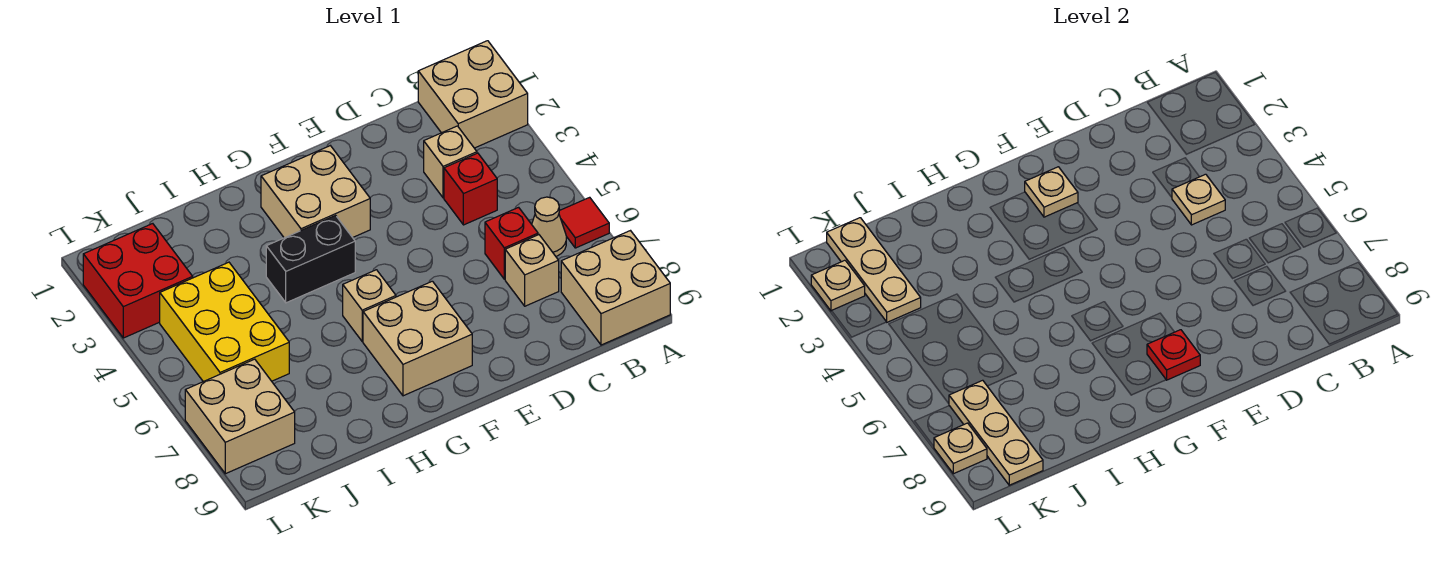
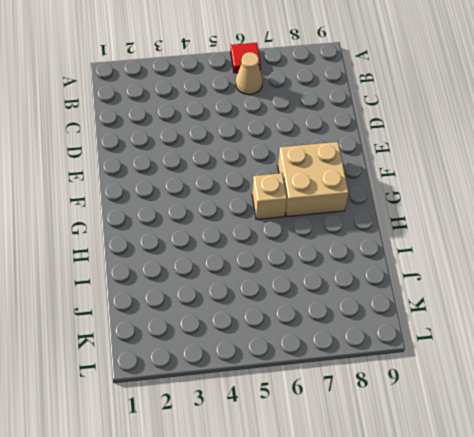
none -> tan 2x2 brick [418,41,528,148]
none -> tan 2x2 brick [561,231,670,345]
none -> tan 1x1 brick [424,126,477,198]

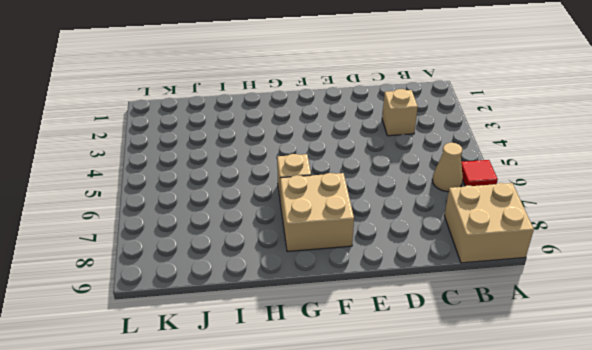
none -> tan 2x2 brick [418,41,528,148]
none -> red 1x1 brick [444,153,497,225]
none -> red 1x1 brick [485,207,538,279]

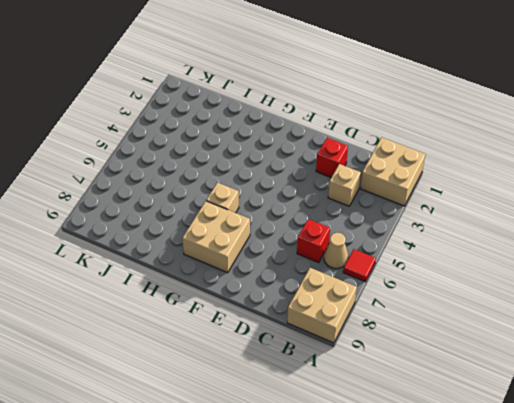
red 1x1 brick [316,138,348,177] -> red 1x1 brick moved to [444,153,497,225]
none -> tan 1x1 brick [505,235,559,306]
none -> tan 2x2 brick [261,146,370,238]
none -> black 1x2 brick [266,215,355,303]

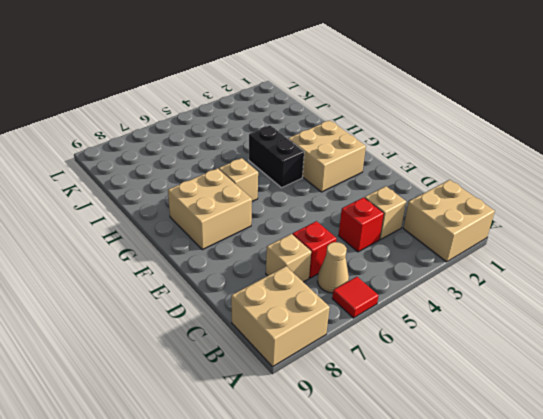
none -> yellow 2x3 brick [160,262,289,382]
none -> red 2x2 brick [83,224,193,338]
none -> tan 2x2 brick [185,359,295,474]

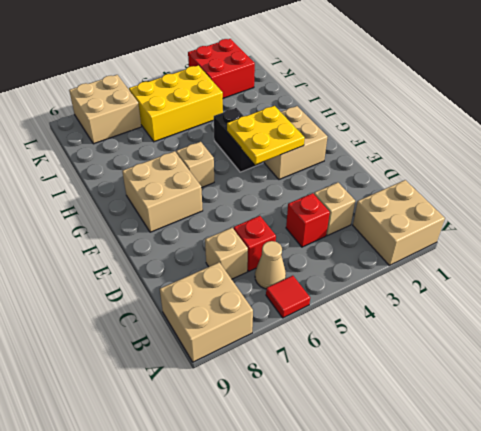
yellow 2x2 plate [227,106,305,165] -> none
none -> tan 1x1 plate [1172,174,1225,225]
none -> tan 1x1 plate [1025,167,1078,217]
none -> red 1x1 plate [1147,330,1200,380]

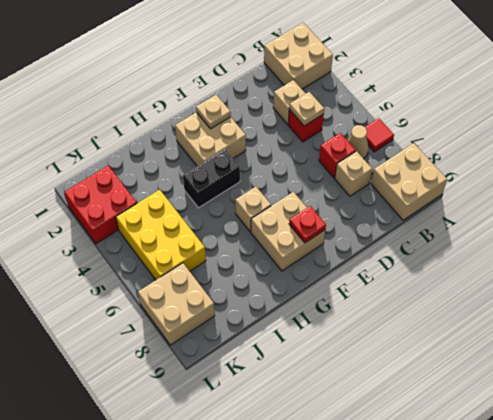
none -> tan 1x3 plate [827,218,921,322]
none -> tan 1x3 plate [949,380,1043,485]
none -> tan 1x1 plate [811,260,865,311]

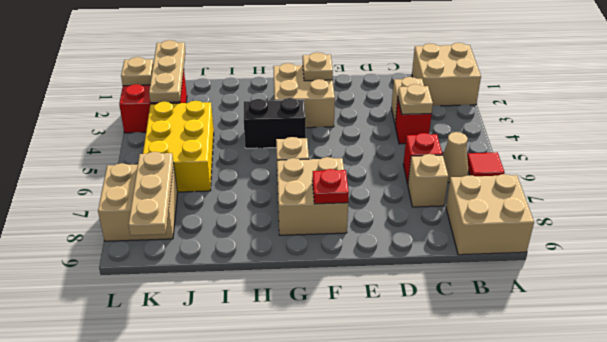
none -> tan 1x1 plate [934,423,987,474]

